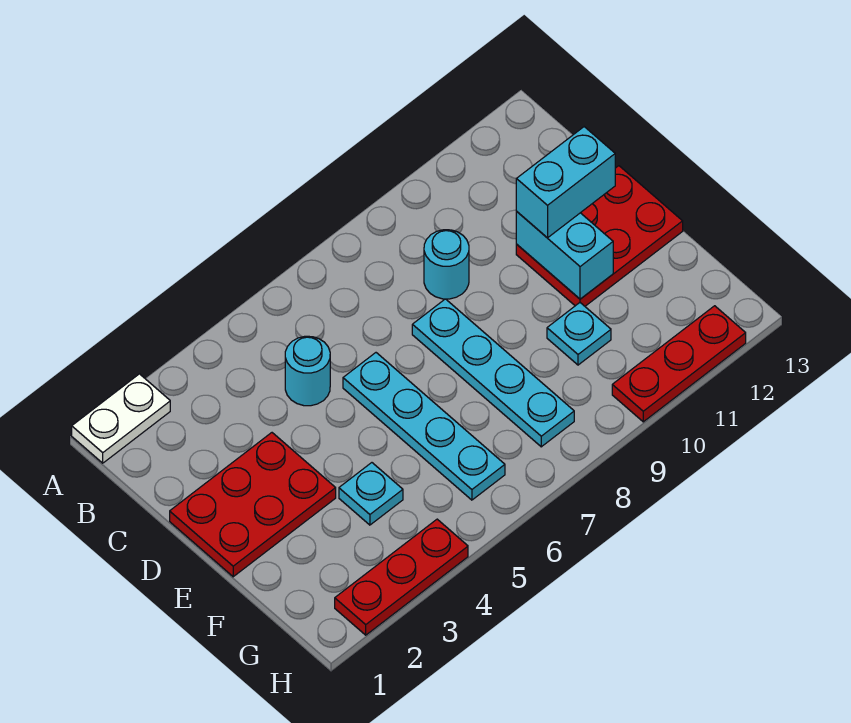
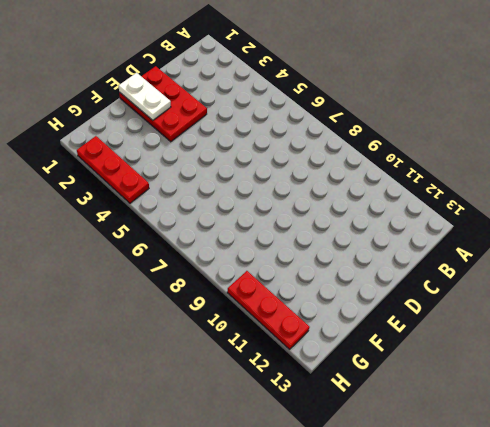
white 1x2 plate [119,73,171,120] -> white 1x2 plate moved to [72,374,170,463]
none -> cyan 1x1 round brick [285,336,330,406]
none -> cyan 1x1 round brick [424,230,469,299]
none -> cyan 1x4 plate [343,353,505,500]

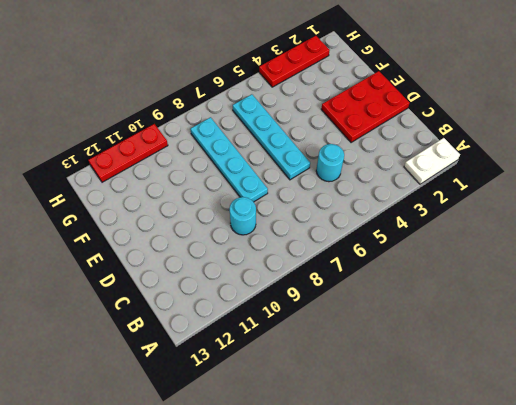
none -> red 2x3 plate [516,166,683,306]
none -> cyan 1x1 plate [339,463,403,525]
none -> cyan 1x1 plate [547,303,611,365]

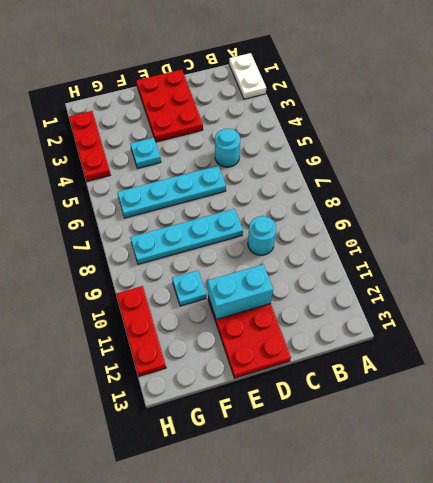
none -> cyan 1x2 brick [516,127,615,238]

